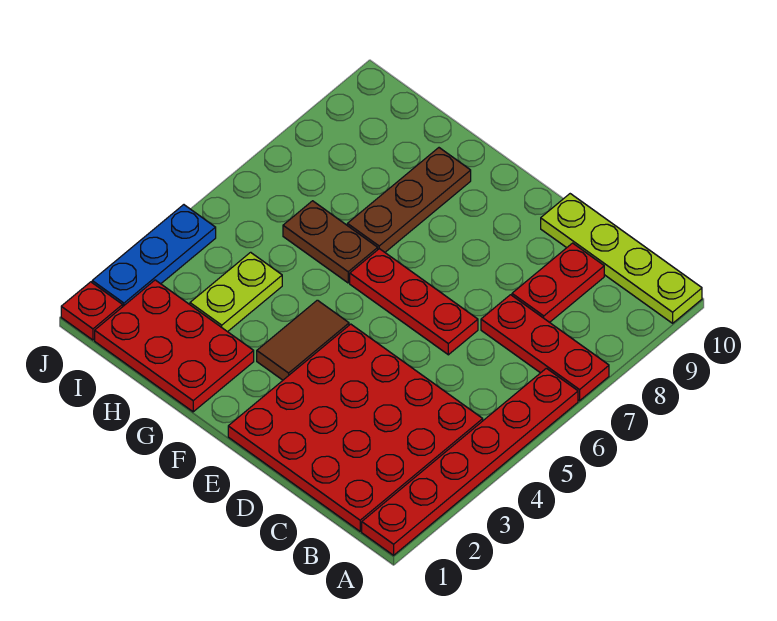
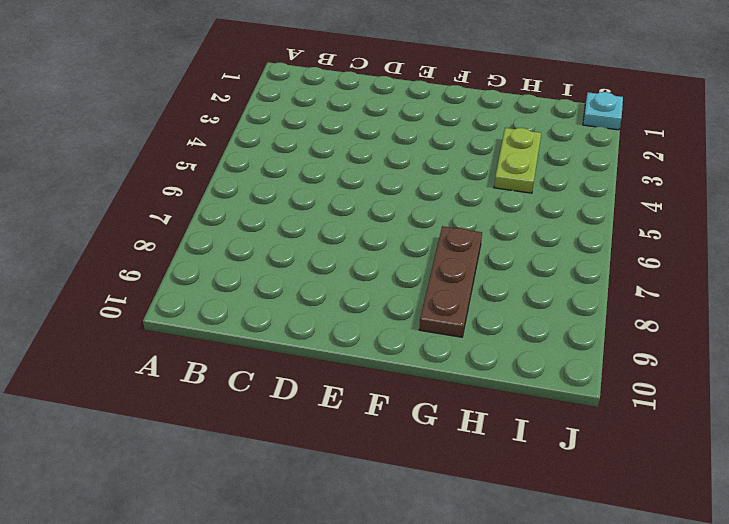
cyan 1x1 plate [583,92,623,130] -> red 1x1 plate [61,282,123,340]
none -> red 1x6 plate [362,368,578,555]
none -> red 1x3 plate [481,295,609,401]
none -> lime 1x4 plate [541,194,702,323]

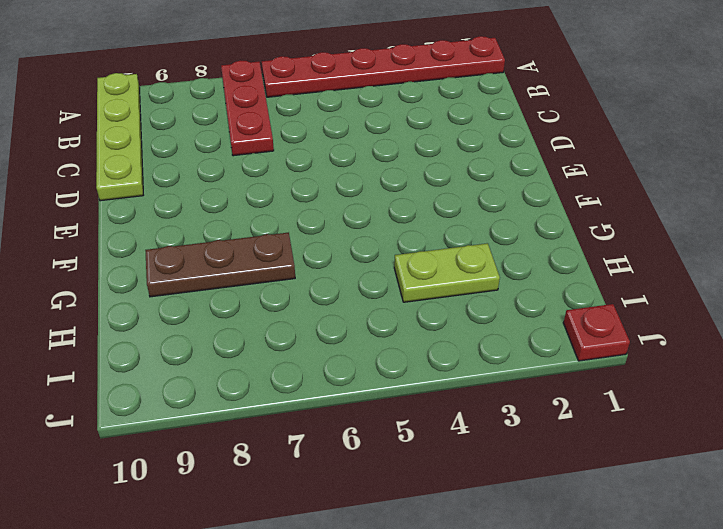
none -> red 4x4 plate [228,324,483,531]
none -> red 1x2 plate [512,243,604,322]
none -> red 1x3 plate [350,249,478,355]

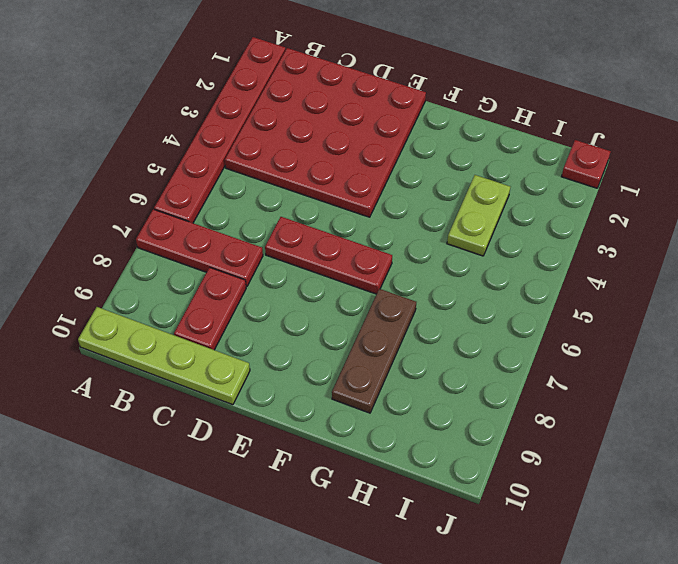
none -> brown 1x2 tile [257,300,349,380]
none -> red 2x3 plate [95,280,254,412]
none -> brown 1x2 plate [283,201,378,283]

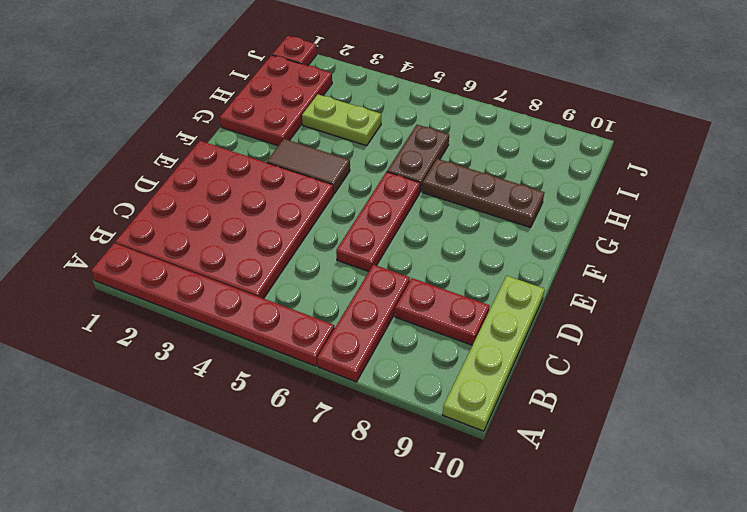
none -> blue 1x3 plate [92,205,216,306]

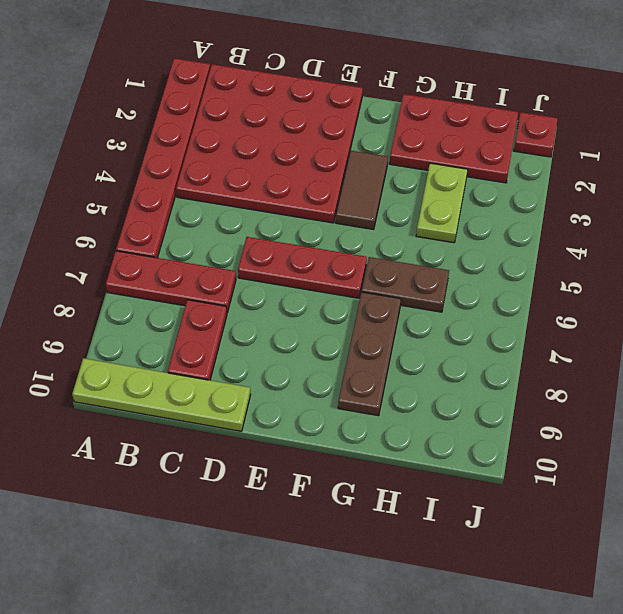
none -> blue 1x3 plate [92,205,216,306]

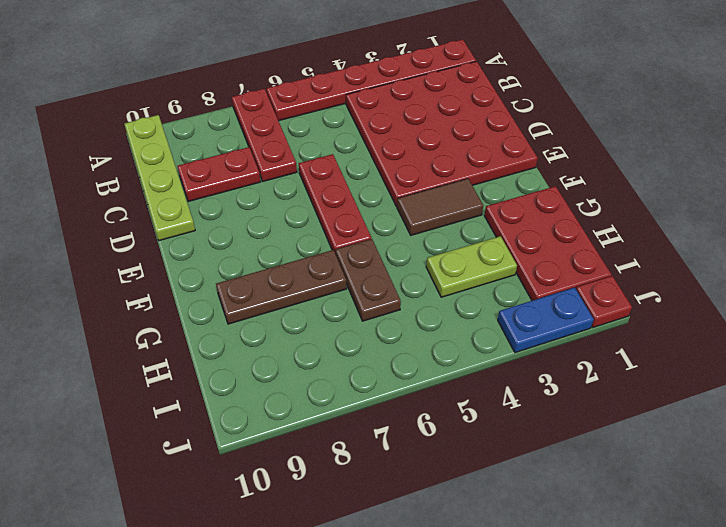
blue 1x2 plate [498,288,594,353] -> blue 1x3 plate [92,205,216,306]

